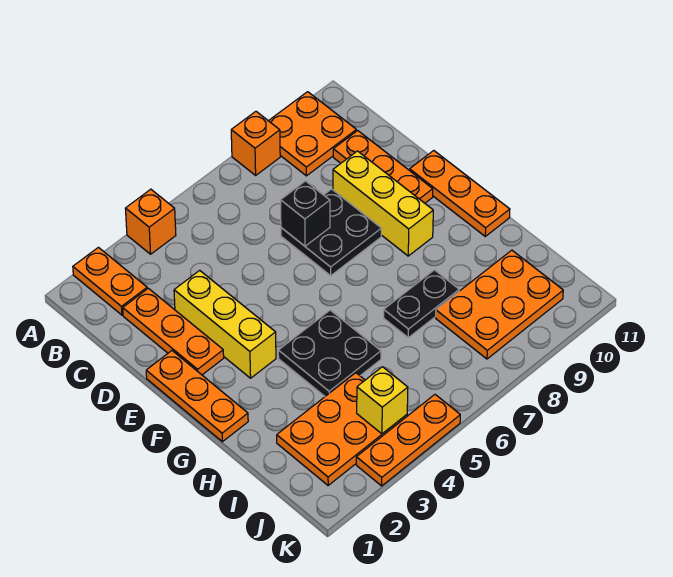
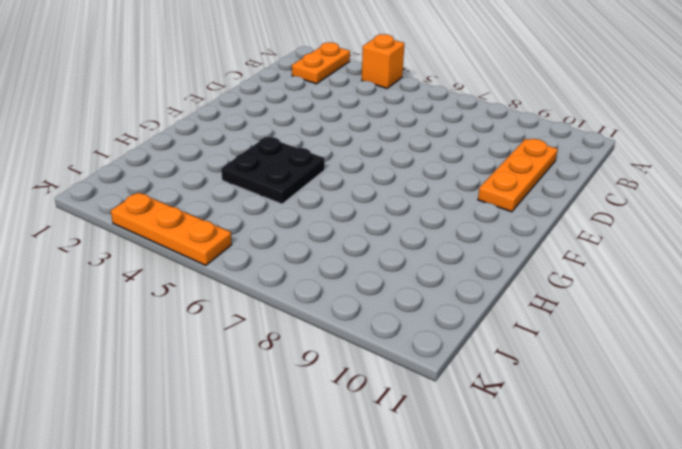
none -> orange 1x1 brick [231,112,280,175]
none -> orange 2x2 plate [269,92,356,176]
none -> orange 1x3 plate [123,288,224,375]

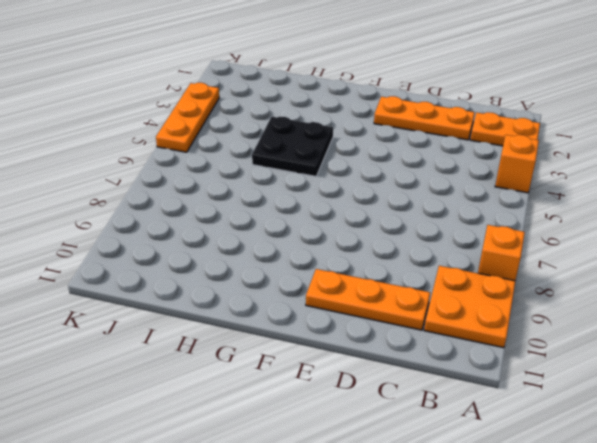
none -> yellow 1x3 brick [174,270,276,378]
none -> black 2x2 plate [281,189,381,276]
none -> yellow 1x3 brick [333,151,433,256]

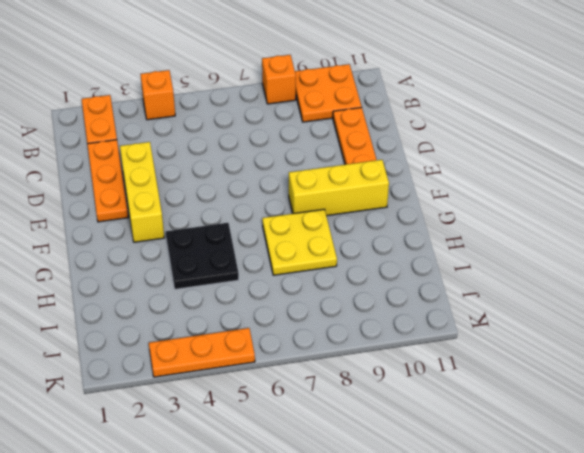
yellow 1x3 brick [289,160,389,216] -> yellow 1x3 brick turned to [333,151,433,256]
yellow 2x2 plate [262,209,337,275] -> black 1x2 plate [384,270,459,338]
none -> black 2x2 plate [281,189,381,276]
none -> orange 1x3 plate [146,351,248,442]
none -> orange 1x3 plate [410,151,510,236]

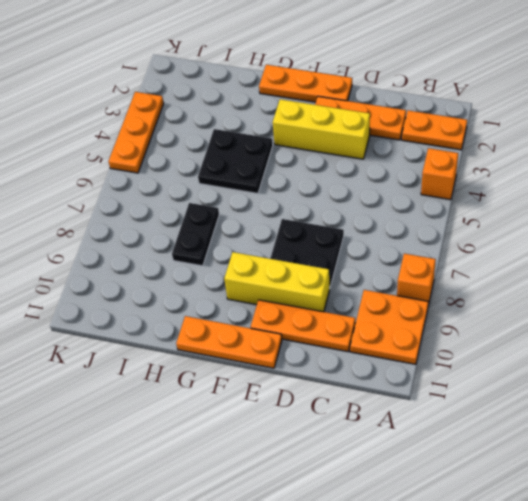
none -> orange 2x3 plate [277,373,407,485]
none -> orange 2x3 plate [436,250,563,359]
none -> black 1x1 brick [281,181,330,246]

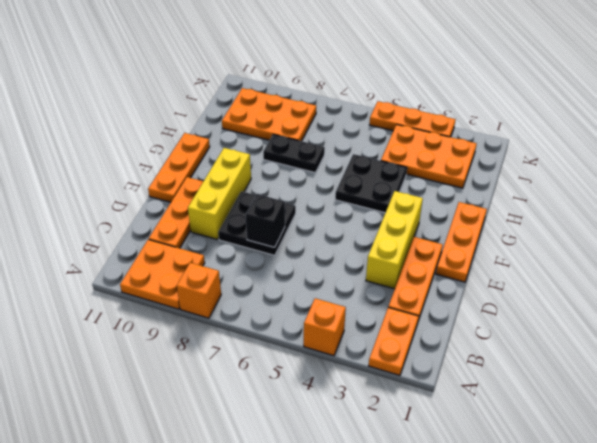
none -> yellow 1x1 brick [357,367,408,434]

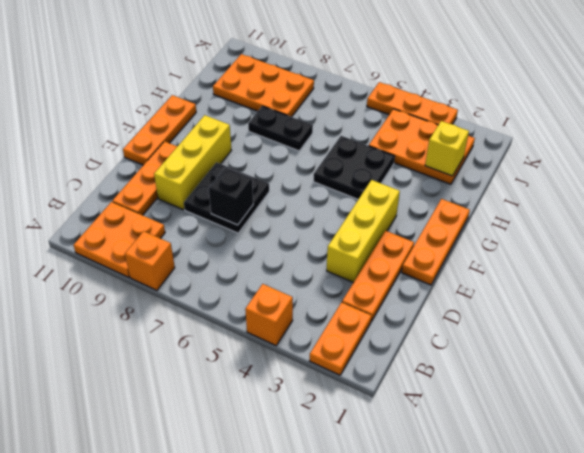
yellow 1x1 brick [425,121,469,176] -> yellow 1x1 brick moved to [357,367,408,434]

